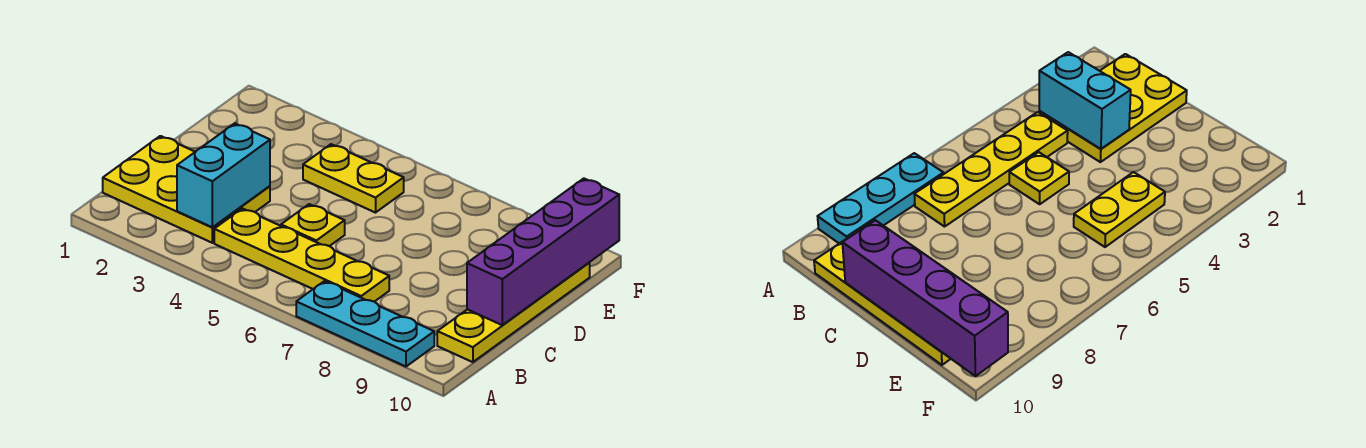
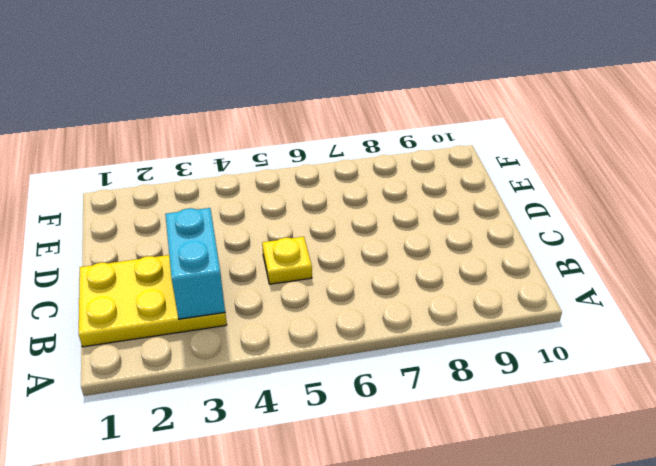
none -> cyan 1x3 plate [296,281,434,366]
none -> yellow 1x4 plate [214,209,389,302]

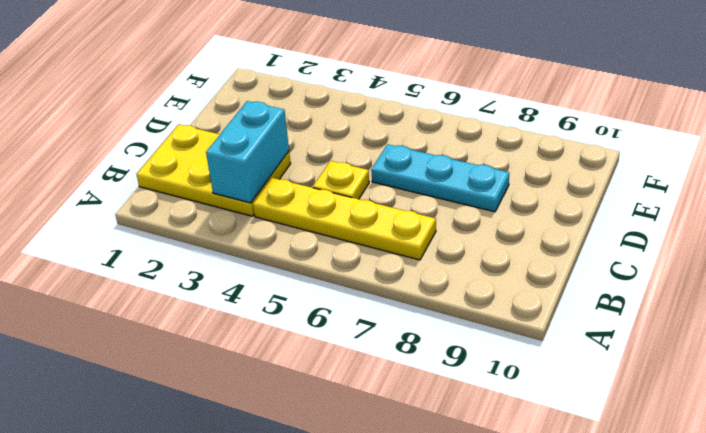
cyan 1x3 plate [371,144,509,212] -> cyan 1x3 plate moved to [296,281,434,366]
none -> yellow 1x4 plate [437,262,590,362]
none -> yellow 1x2 plate [303,144,404,213]

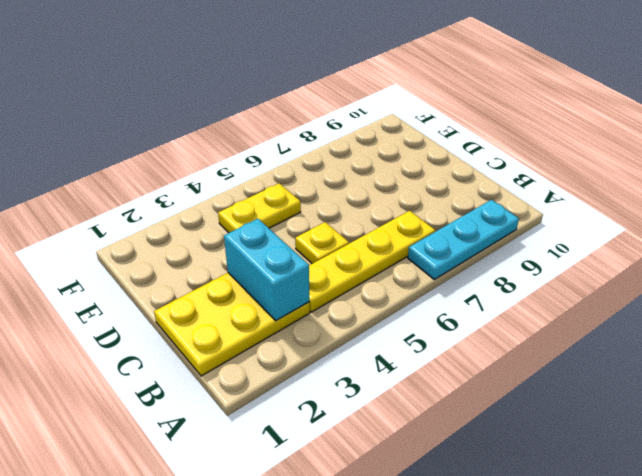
none -> yellow 1x4 plate [437,262,590,362]
none -> purple 1x4 brick [467,178,619,325]

